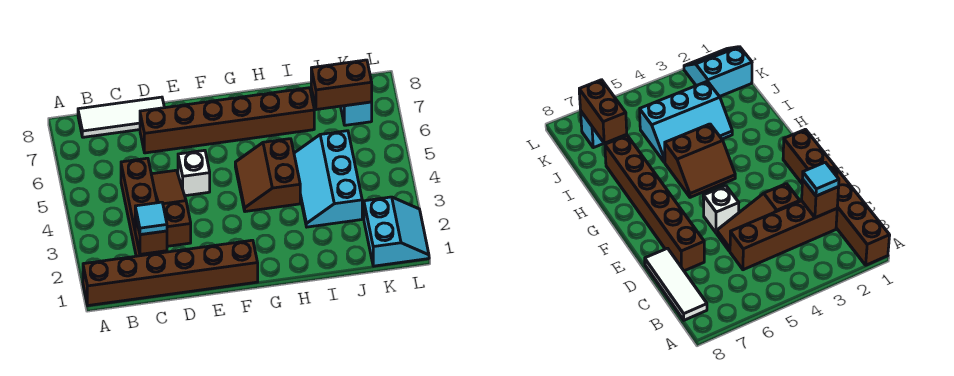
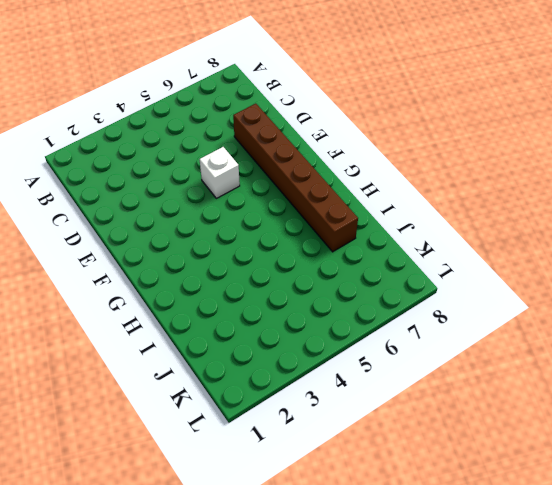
none -> brown 1x6 brick [83,240,258,306]
none -> white 1x3 tile [78,97,164,137]
none -> brown 1x4 brick [121,158,167,256]

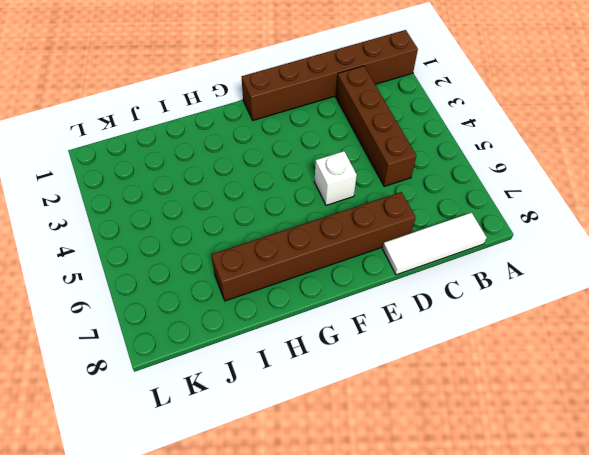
none -> brown 1x3 slope [151,170,191,246]
none -> brown 2x2 slope [235,139,300,212]
none -> cyan 2x3 slope [294,131,362,227]

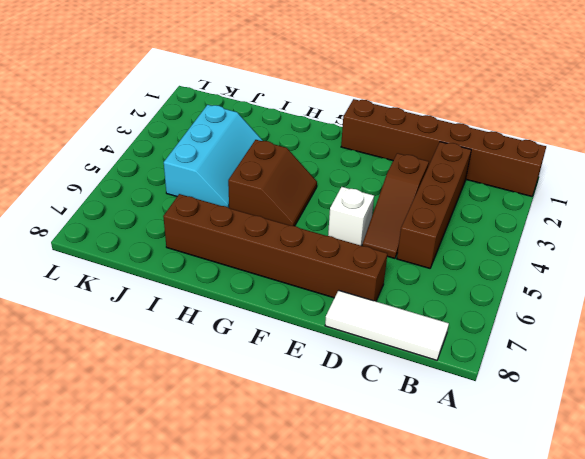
none -> cyan 2x2 slope [364,197,429,266]
none -> cyan 1x1 brick [341,102,372,125]
none -> brown 1x1 brick [135,214,167,254]

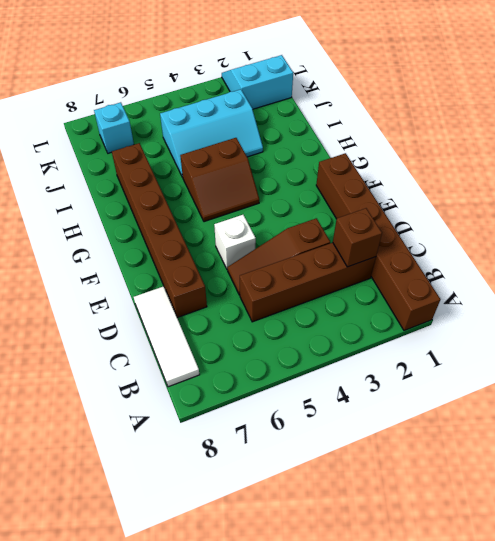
none -> brown 1x2 brick [311,60,372,110]
none -> cyan 1x1 tile [135,202,167,235]

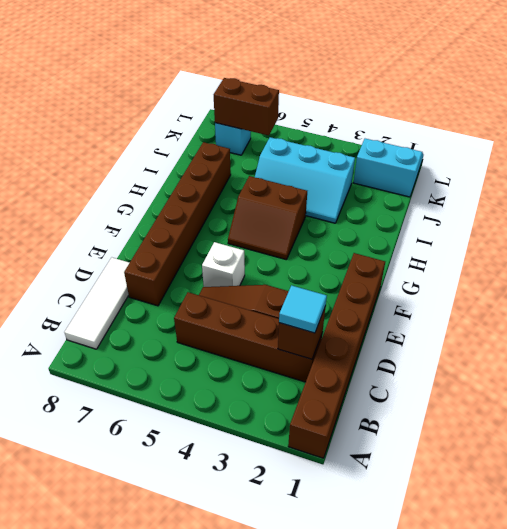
brown 1x2 brick [214,78,279,135] -> brown 1x2 brick turned to [311,60,372,110]

